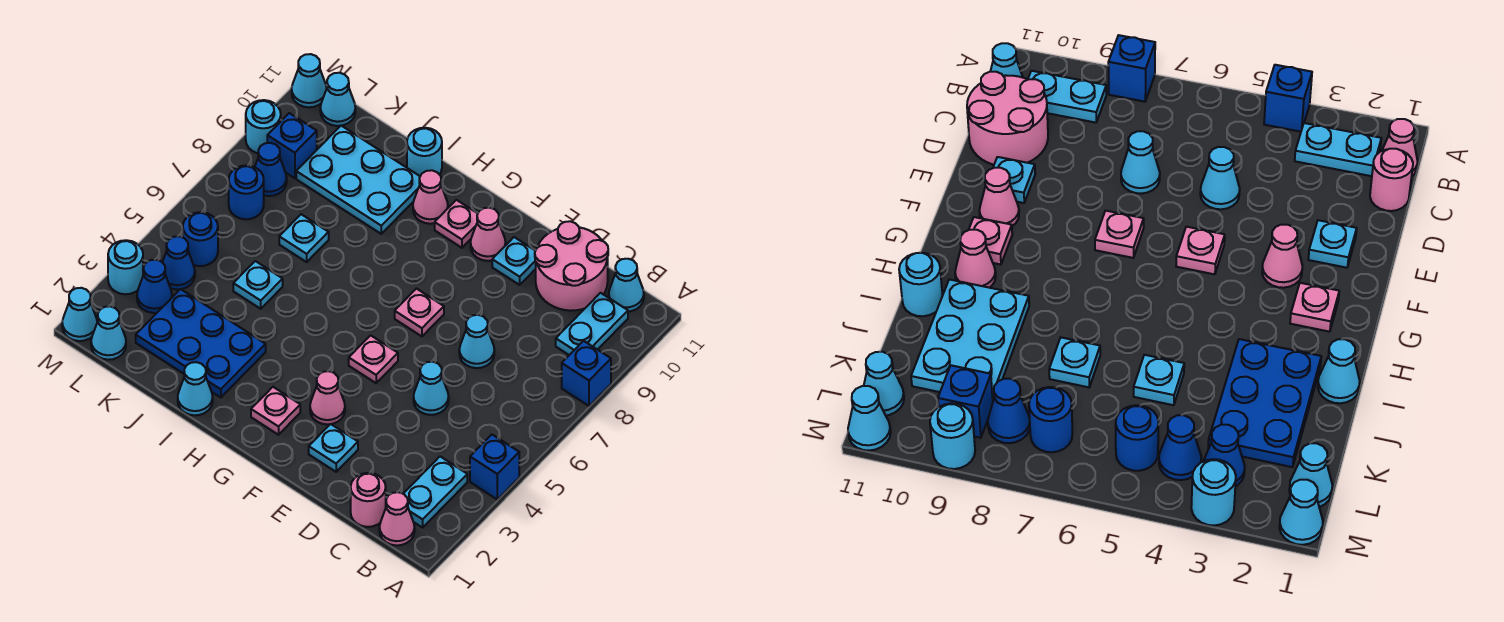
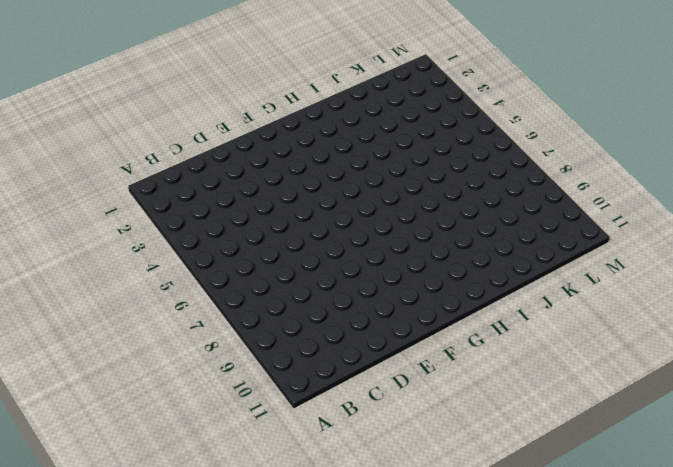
none -> blue 1x1 brick [470,434,519,499]
none -> blue 1x1 brick [562,341,611,406]
none -> pink 1x1 cone [379,492,415,545]
none -> cyan 1x2 plate [403,457,467,528]

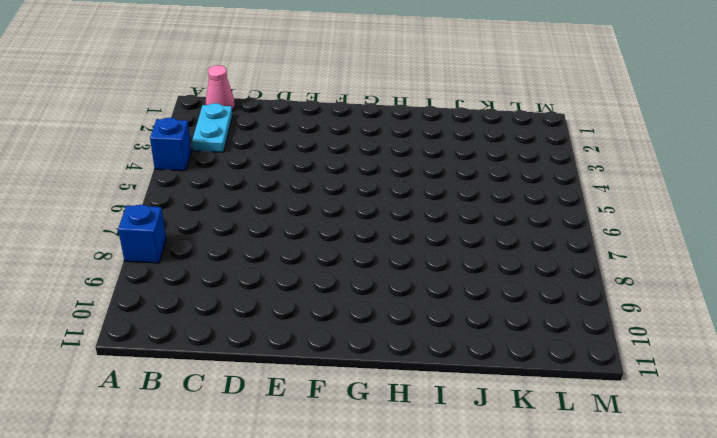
none -> cyan 1x2 plate [556,293,628,355]
none -> cyan 1x1 cone [609,259,644,312]
none -> pink 1x1 round brick [351,473,386,527]
none -> pink 2x2 round brick [535,221,608,311]

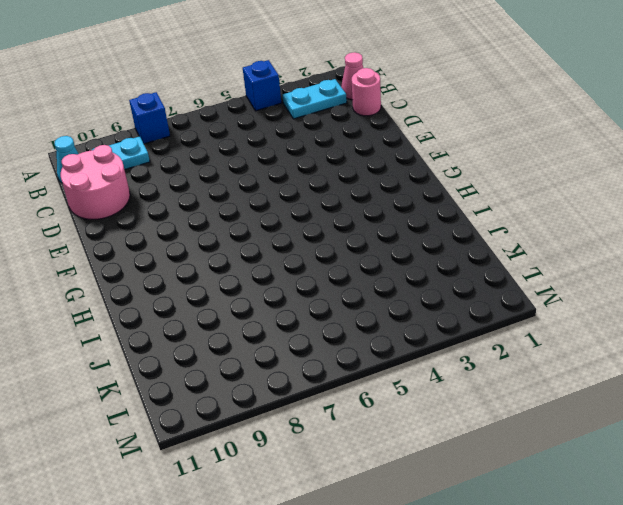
none -> cyan 1x1 cone [414,362,449,415]
none -> cyan 1x1 cone [459,315,494,368]
none -> cyan 1x1 plate [309,424,358,472]
none -> cyan 1x1 plate [492,237,536,285]

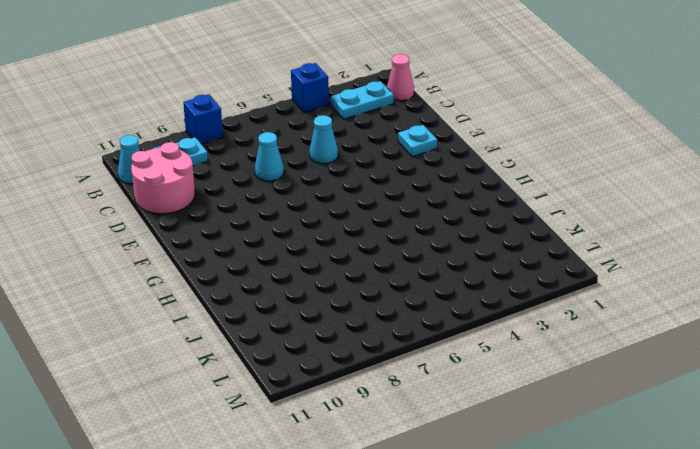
none -> pink 1x1 round brick [351,473,386,527]
none -> cyan 1x1 plate [492,237,536,285]
none -> pink 1x1 cone [310,371,345,424]
none -> pink 1x1 plate [349,335,398,383]

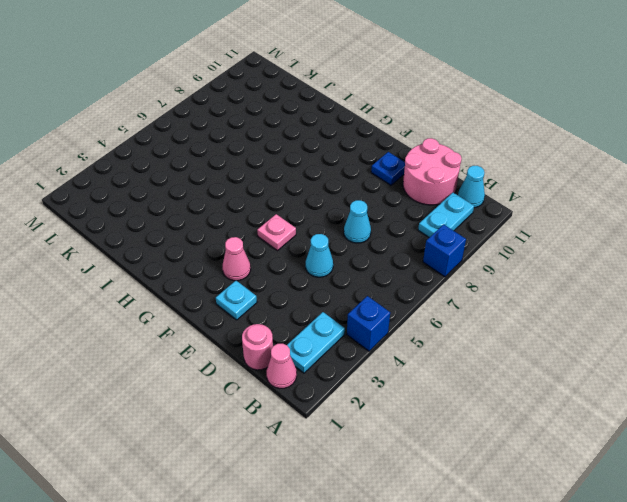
blue 1x1 plate [371,152,405,185] -> cyan 1x1 plate [492,237,536,285]
none -> pink 1x1 plate [395,289,444,336]
none -> pink 1x1 cone [471,208,506,261]
none -> pink 1x1 plate [251,387,300,435]
none -> pink 1x1 plate [435,200,478,248]

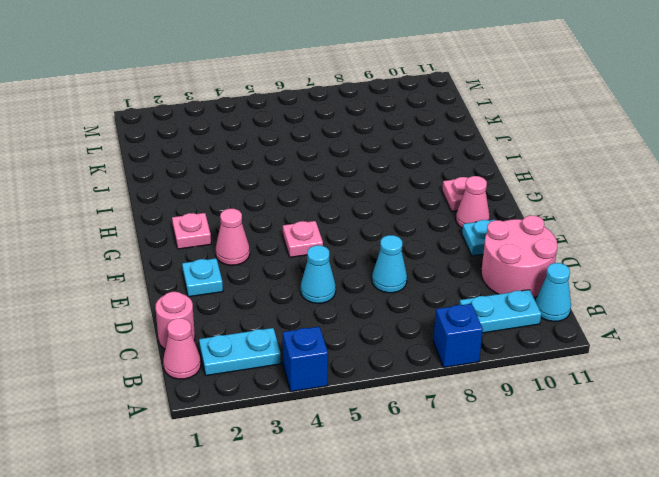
none -> pink 1x1 plate [395,289,444,336]
none -> pink 1x1 cone [413,170,448,224]
none -> cyan 1x1 cone [178,362,213,415]
none -> blue 2x3 plate [136,289,266,398]

